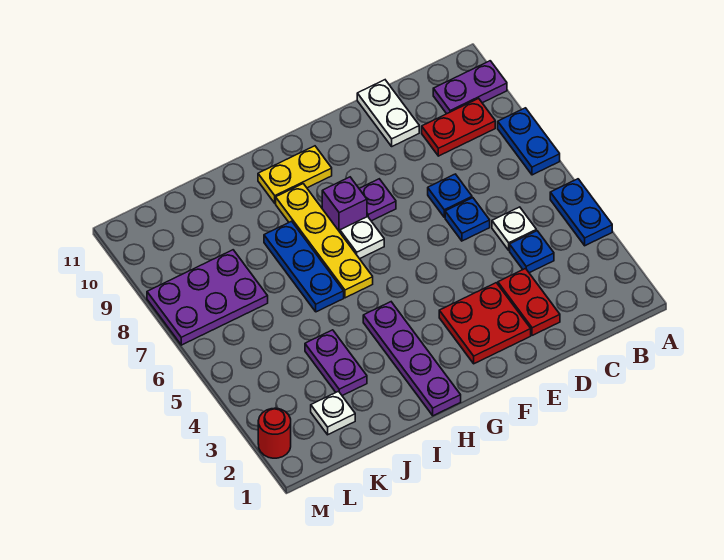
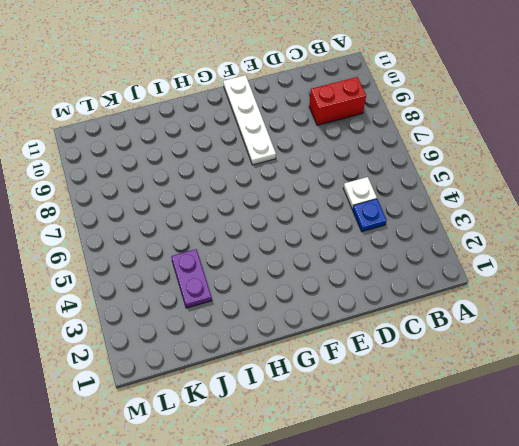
red 1x2 brick [309,77,366,125] -> red 1x2 plate [422,98,495,156]
white 1x4 plate [223,75,276,165] -> purple 1x1 plate [359,179,396,221]
none -> blue 1x2 plate [550,179,612,246]
none -> blue 1x2 plate [498,108,560,175]
none -> purple 1x2 plate [433,61,507,114]

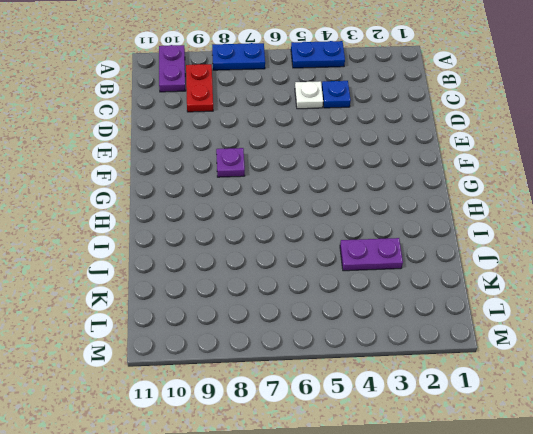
none -> red 1x2 plate [498,269,560,335]
none -> blue 1x1 plate [445,198,490,241]
none -> blue 1x1 plate [428,174,472,217]

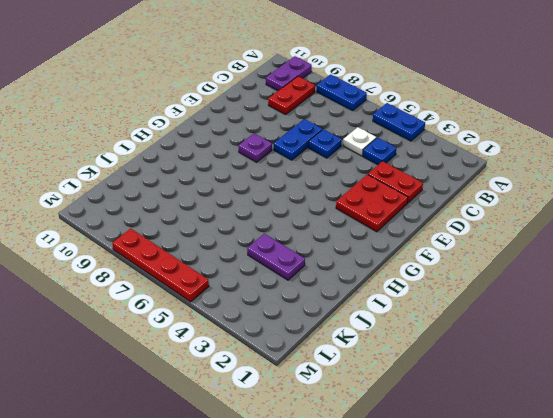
blue 1x2 plate [274,119,322,160] -> blue 1x1 plate [428,174,472,217]
red 1x4 plate [112,228,209,302] -> purple 2x3 plate [147,250,268,345]
none -> white 1x2 plate [357,80,419,146]
none -> white 1x1 plate [340,217,384,259]
none -> purple 1x1 brick [322,177,367,232]

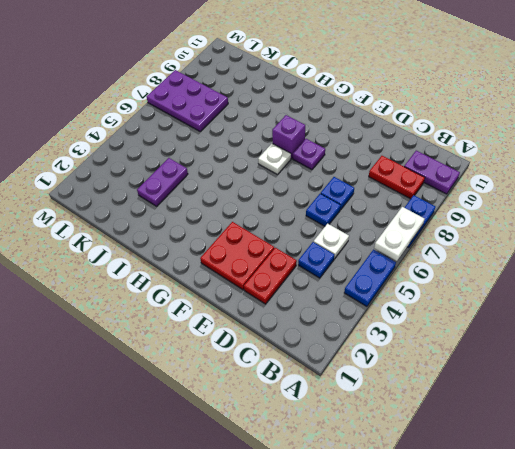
white 1x2 plate [374,207,425,261] -> white 1x2 plate moved to [357,80,419,146]
none -> yellow 1x2 plate [258,146,332,203]
none -> purple 1x4 plate [363,302,461,416]
none -> yellow 1x4 plate [276,184,373,298]

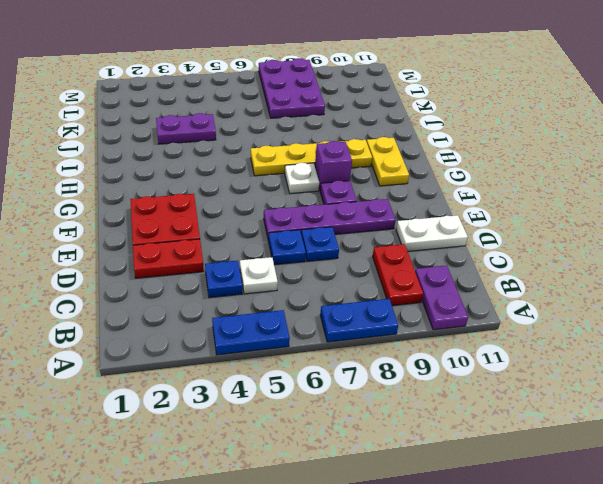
purple 1x4 plate [264,199,396,240] -> purple 1x4 plate moved to [363,302,461,416]
none -> blue 1x3 plate [264,221,344,312]
none -> white 1x1 plate [311,391,355,435]
none -> red 1x1 round brick [258,408,291,458]

